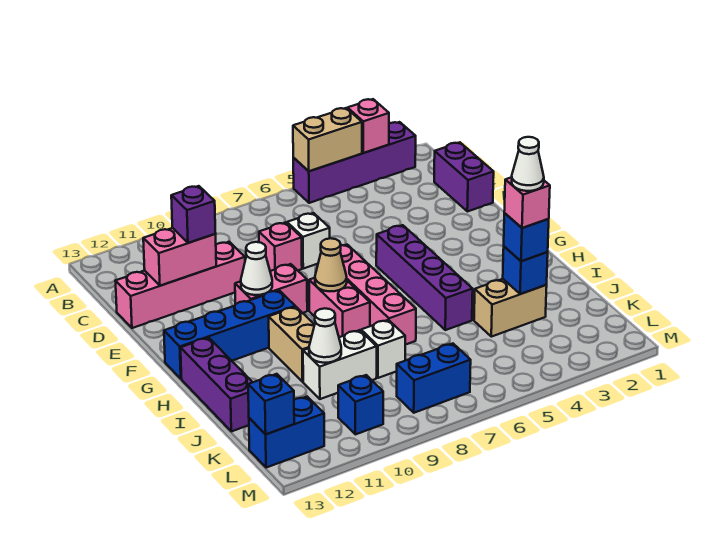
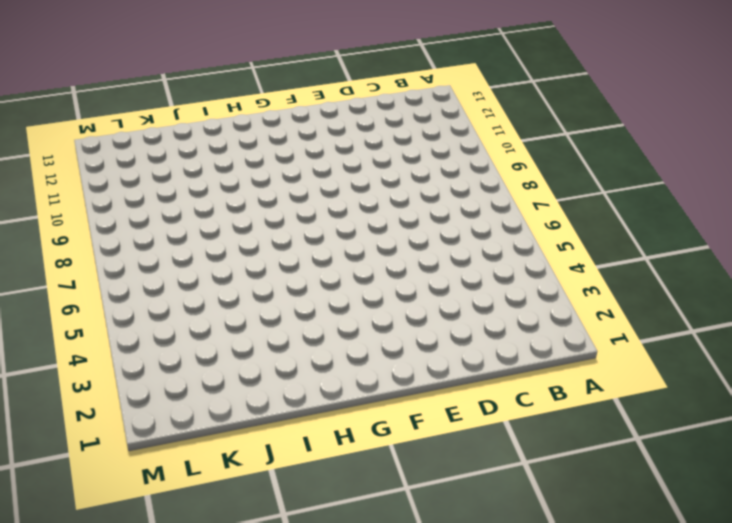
none -> purple 1x4 brick [293,122,416,203]
none -> purple 1x2 brick [434,142,494,212]
none -> white 1x1 brick [287,213,330,269]
none -> pink 1x1 brick [259,222,302,271]

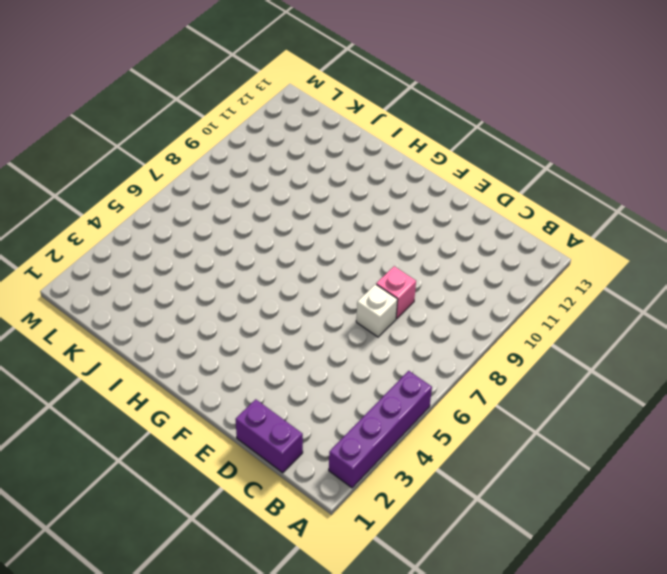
none -> pink 1x4 brick [116,242,245,328]
none -> purple 1x4 brick [376,225,473,330]
none -> pink 1x4 brick [340,245,416,345]
none -> pink 1x2 brick [235,264,307,313]

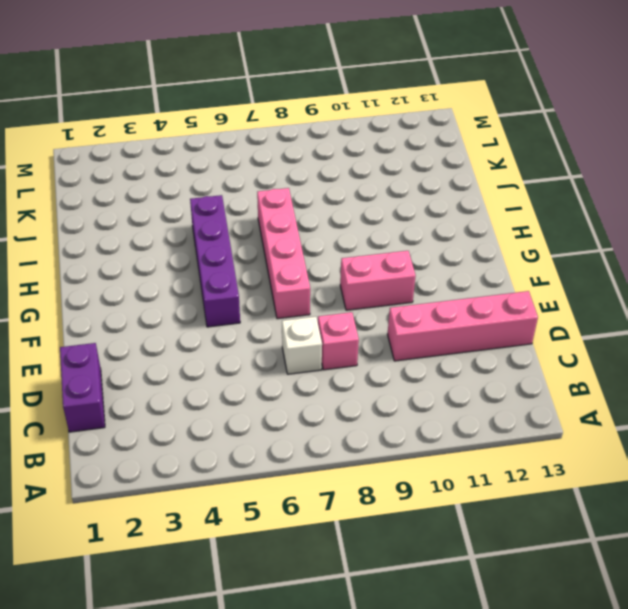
none -> purple 1x4 brick [293,122,416,203]
none -> pink 1x2 brick [309,278,370,337]
none -> blue 1x4 brick [164,290,295,379]
none -> tan 1x2 brick [269,307,314,382]

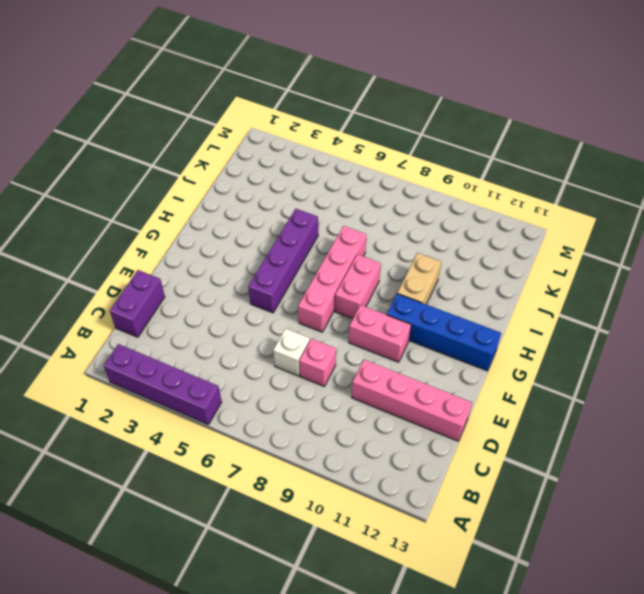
none -> purple 1x3 brick [181,338,253,431]
none -> tan 1x2 brick [474,279,547,337]
none -> white 1x1 brick [361,320,405,378]
none -> white 1x2 brick [303,330,377,399]

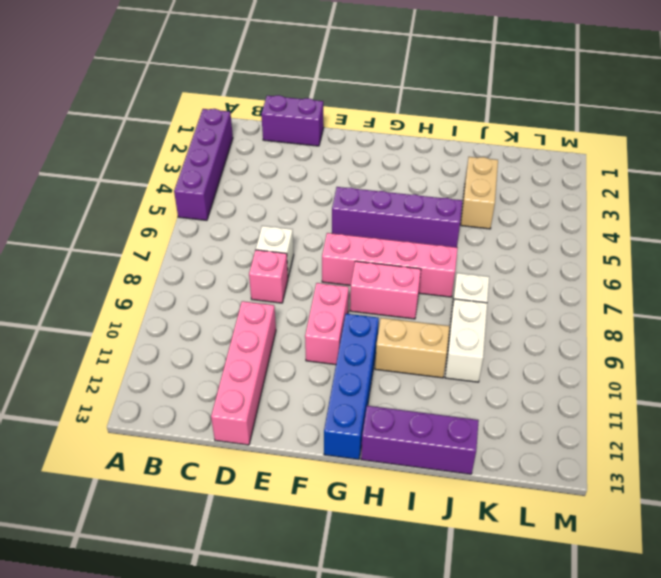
none -> blue 1x2 brick [397,344,471,413]
none -> blue 1x1 brick [338,375,383,434]
none -> blue 1x2 brick [249,397,324,468]
none -> pink 1x1 brick [348,99,389,153]

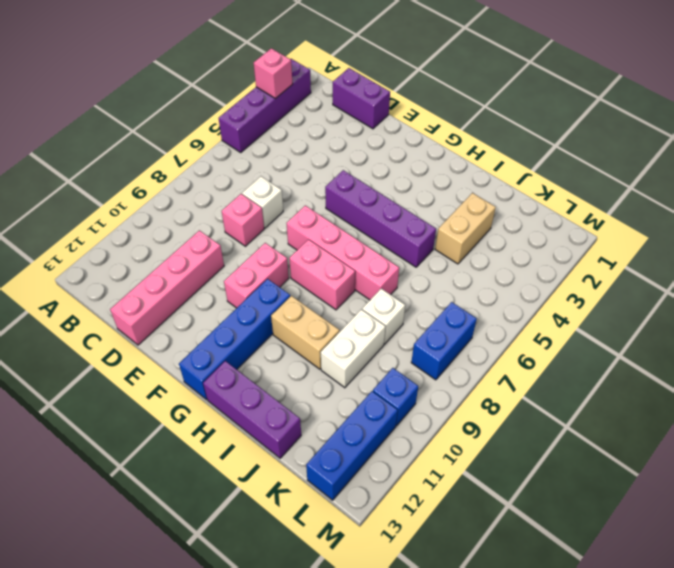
blue 1x3 brick [306,391,398,500] -> blue 1x2 brick [249,397,324,468]
none -> tan 1x2 brick [293,108,362,171]
none -> pink 1x2 brick [143,228,216,286]
none -> white 1x1 cone [241,242,272,295]
none -> tan 1x1 cone [315,238,347,291]

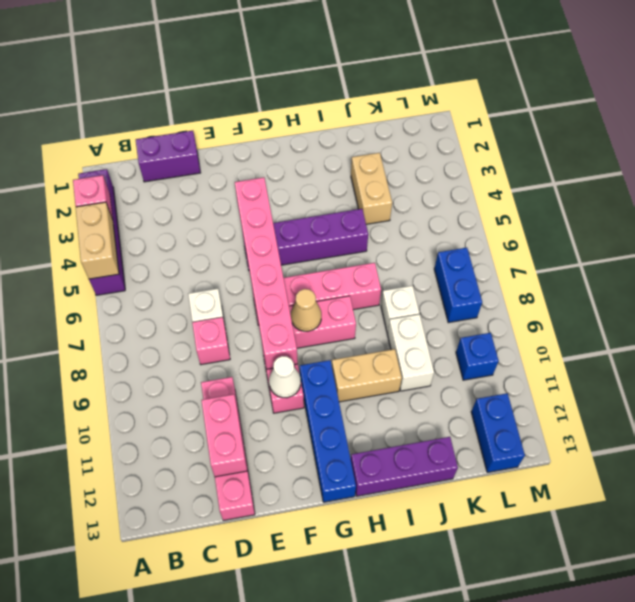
pink 1x6 brick [235,177,298,369] -> none
none -> blue 1x1 brick [503,247,548,294]
none -> white 1x1 cone [309,308,341,363]
none -> blue 1x1 brick [248,374,294,434]
none -> purple 1x1 brick [171,186,216,243]

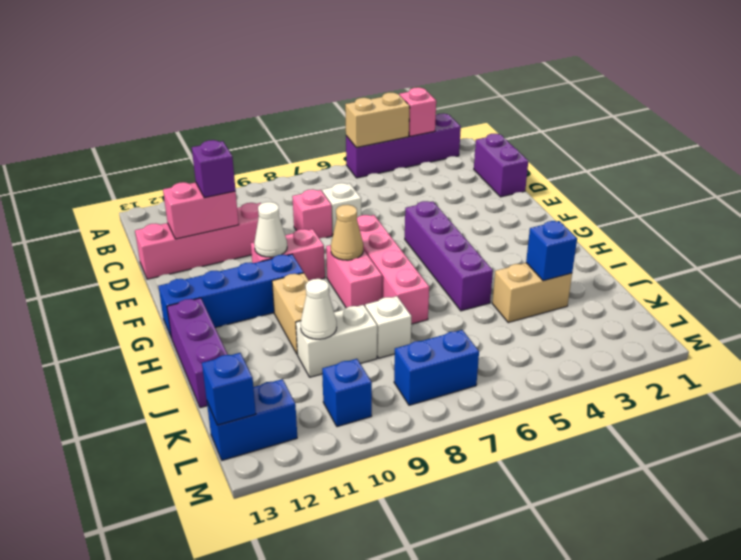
none -> blue 1x1 brick [504,213,549,261]
none -> pink 1x1 brick [504,177,550,228]
none -> white 1x1 cone [512,137,544,191]

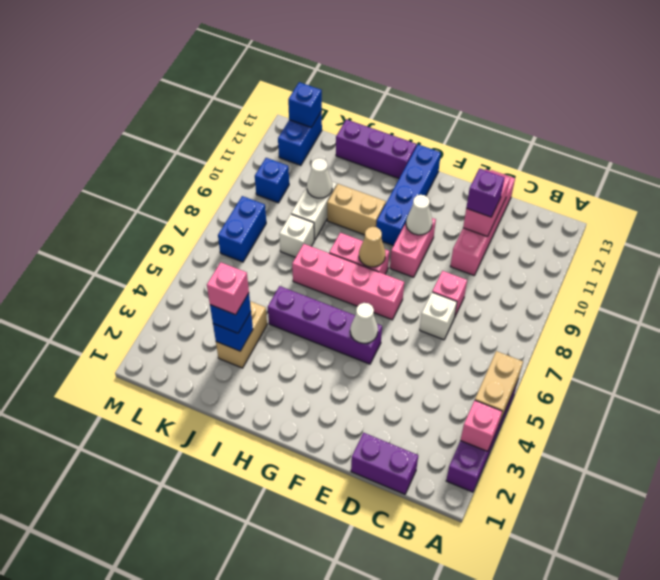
white 1x1 cone [350,303,378,343] -> white 1x1 cone moved to [512,137,544,191]

